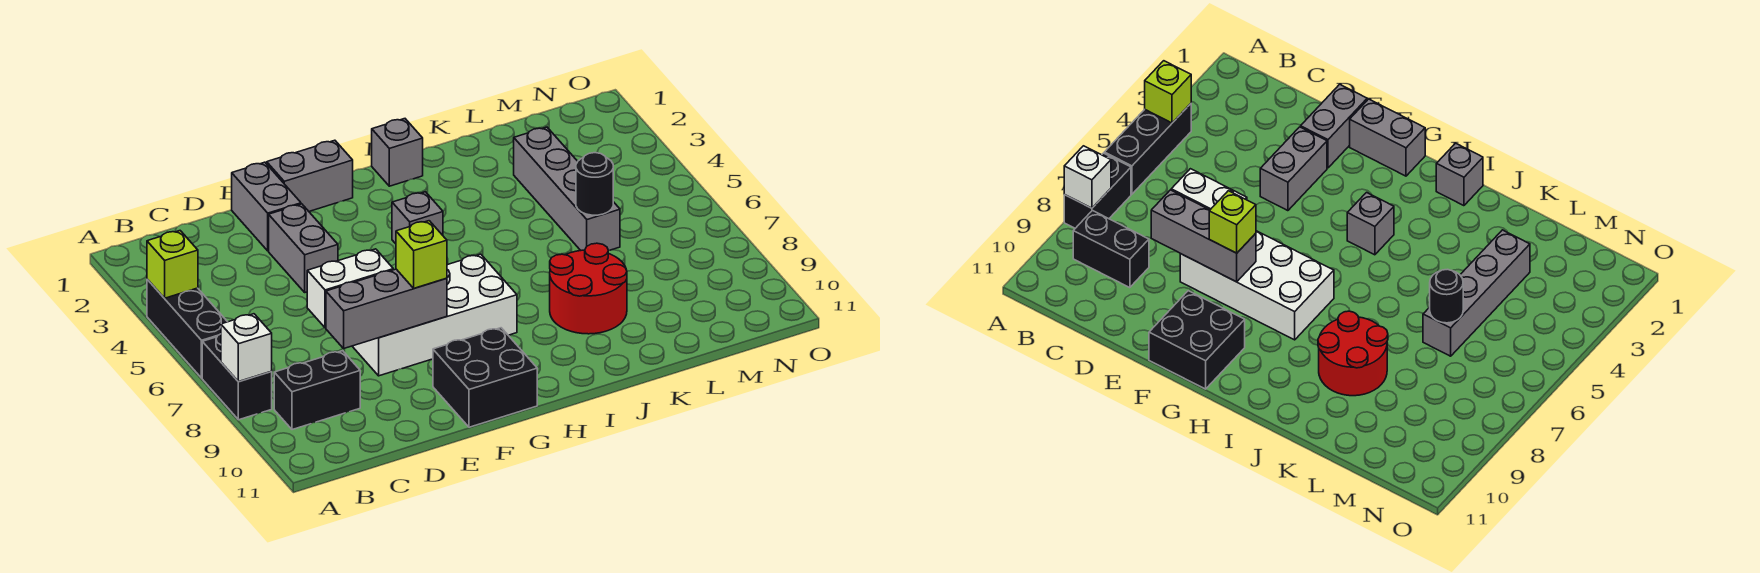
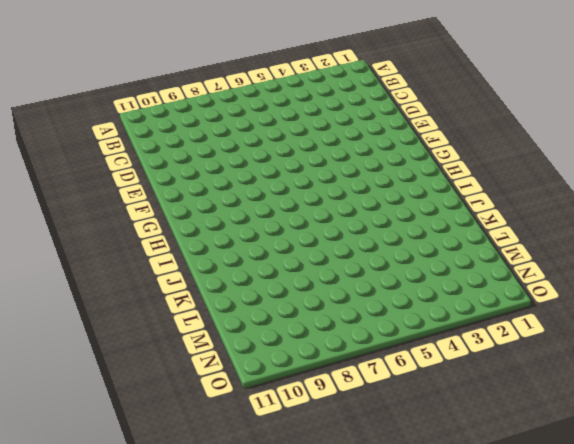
none -> black 1x3 brick [147,279,227,378]
none -> black 1x2 brick [202,334,272,420]
none -> black 1x2 brick [274,351,360,430]

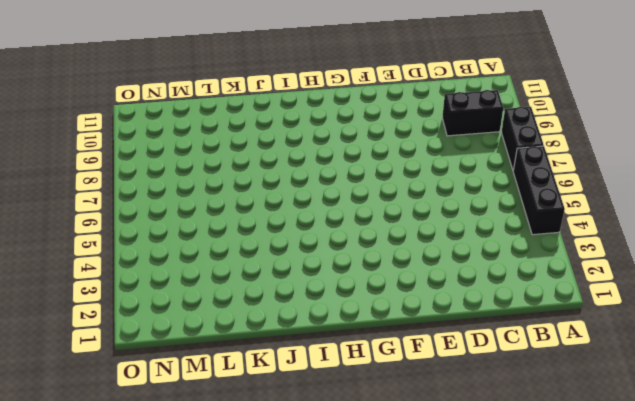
none -> grey 1x2 brick [232,162,301,251]
none -> grey 1x2 brick [269,204,338,292]
none -> white 2x4 brick [352,254,517,376]

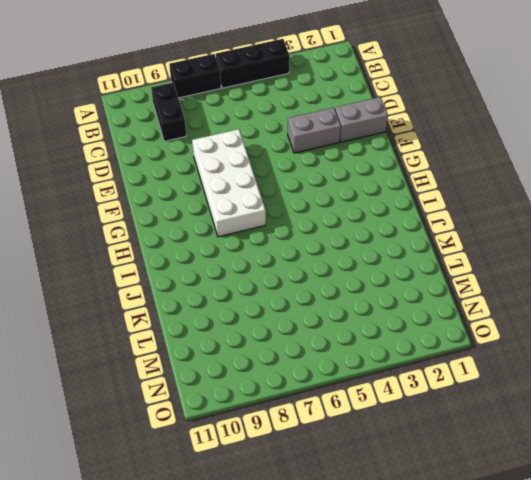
none -> grey 1x2 brick [267,140,353,212]
none -> black 2x2 brick [433,328,537,427]
none -> grey 1x1 brick [392,192,443,244]

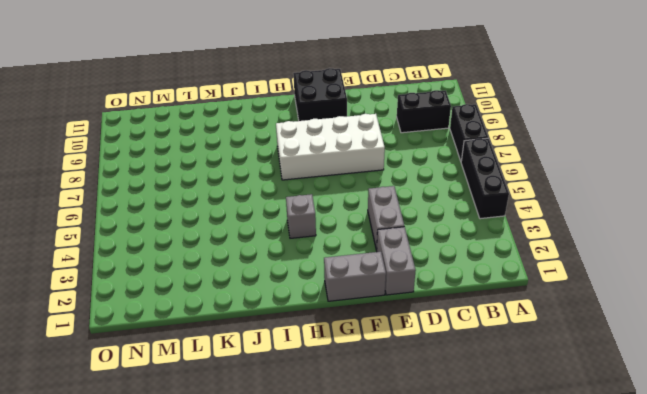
none -> grey 1x1 brick [372,119,423,186]
none -> red 2x2 round brick [550,243,627,334]
none -> grey 1x4 brick [514,127,620,250]

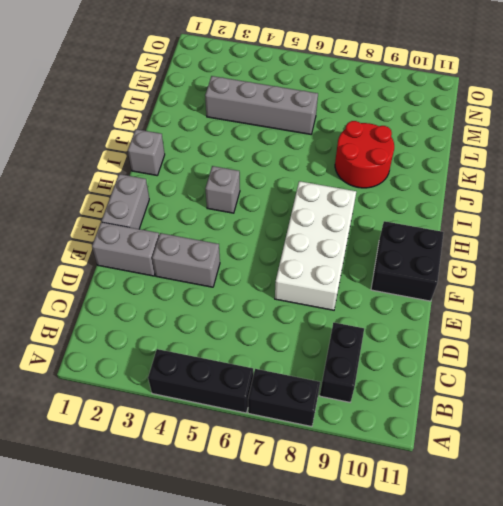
none -> lime 1x1 brick [147,231,198,298]
none -> white 1x1 brick [221,314,272,382]
none -> white 1x2 brick [307,249,393,328]

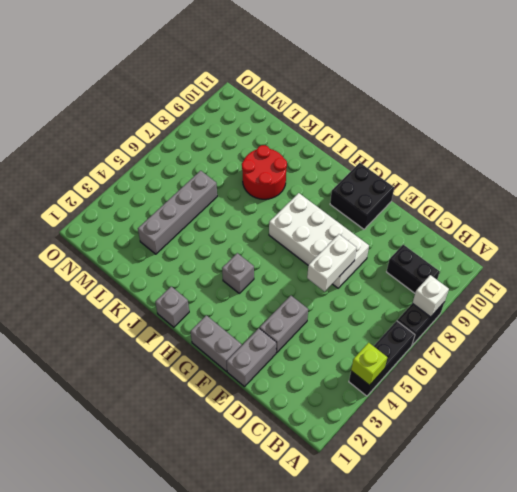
white 1x2 brick [307,234,356,291] -> white 1x2 brick turned to [307,249,393,328]
none -> grey 1x3 brick [326,269,447,349]
none -> black 1x1 round brick [576,153,613,215]
none -> lime 1x1 brick [396,221,447,288]

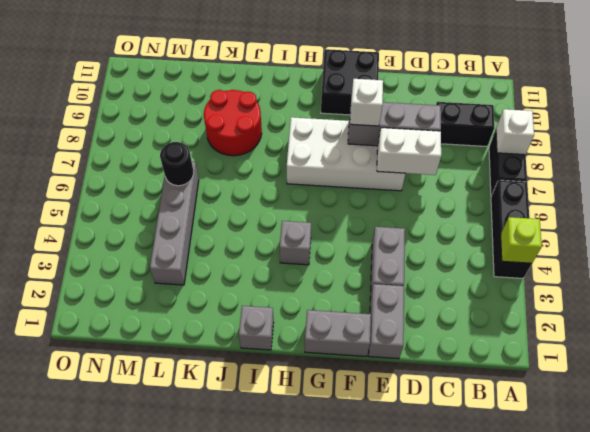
white 1x1 brick [350,79,383,126] -> lime 1x1 brick [396,221,447,288]

